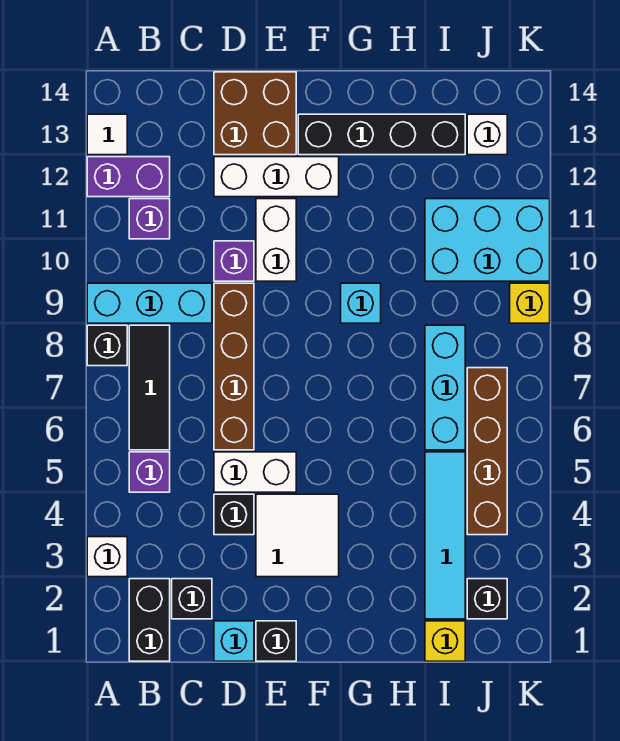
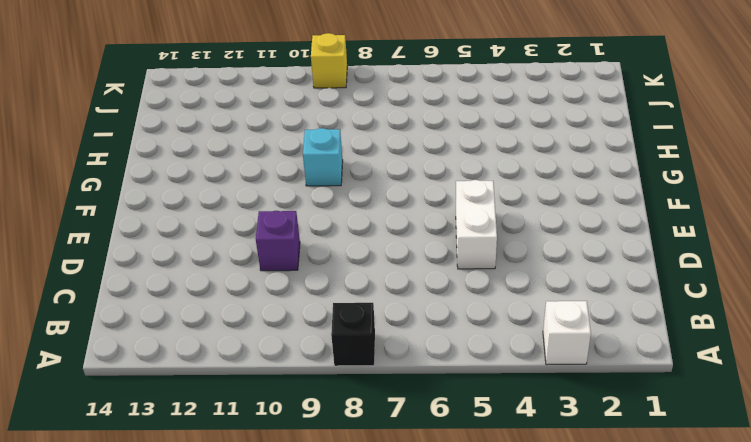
none -> cyan 1x3 brick [87,283,212,323]
none -> purple 1x2 brick [87,157,170,197]
none -> white 1x1 tile [87,114,127,155]
none -> black 1x2 brick [129,579,170,661]

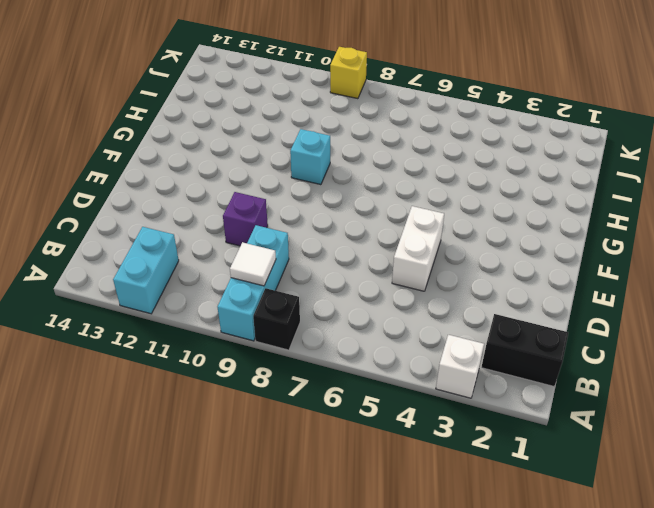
cyan 1x2 brick [113,227,179,314] -> purple 1x2 brick [87,157,170,197]
white 1x1 tile [230,242,276,286] -> white 1x1 tile moved to [87,114,127,155]
none -> purple 1x1 brick [129,452,170,492]
none -> black 1x3 tile [129,325,170,450]
none -> purple 1x1 brick [129,199,170,239]
none -> black 1x1 brick [172,579,212,619]

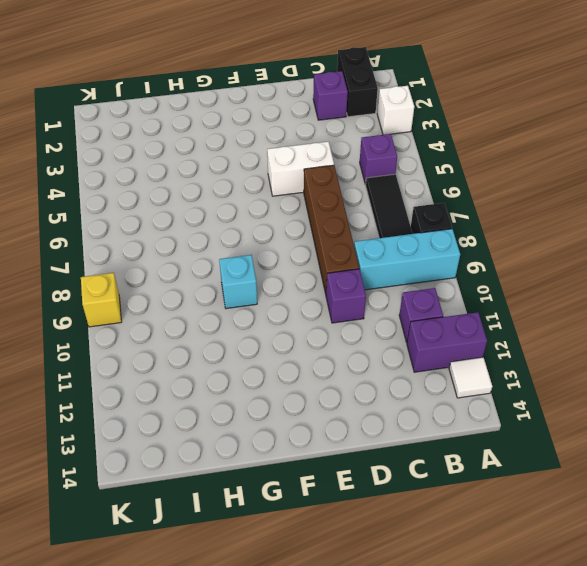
purple 1x1 brick [313,71,348,120] -> black 1x1 brick [172,579,212,619]
none -> cyan 1x1 brick [214,621,254,661]
none -> black 1x1 brick [214,494,254,535]
none -> white 1x3 brick [214,157,339,197]
none -> brown 2x2 brick [214,72,296,155]

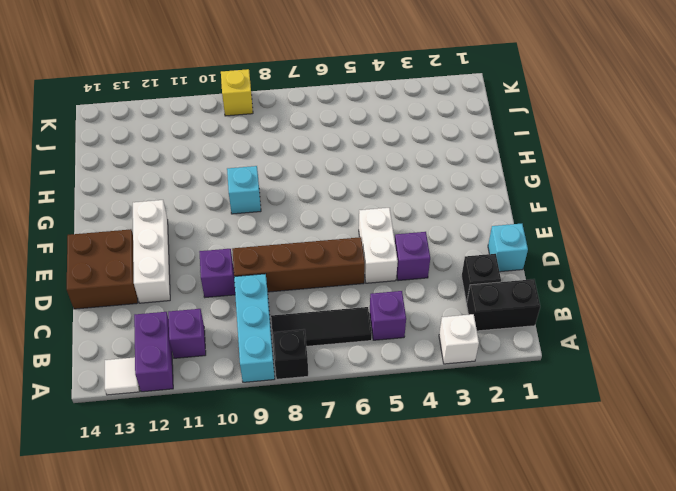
purple 1x1 brick [395,232,430,281] -> black 1x1 brick [214,494,254,535]
none -> black 1x1 brick [256,621,296,661]
none -> white 2x2 tile [256,494,339,577]
none -> white 1x2 brick [256,199,296,281]
none -> black 1x4 brick [298,114,465,155]

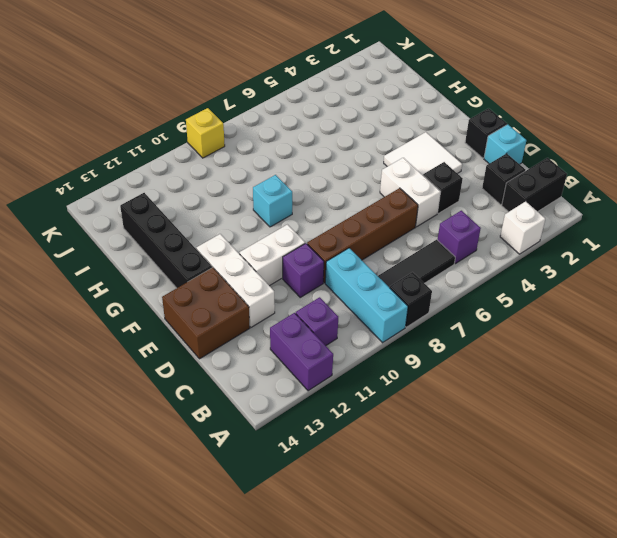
none -> white 1x1 tile [87,114,127,155]
none -> yellow 1x1 brick [425,621,465,661]
none -> cyan 1x4 tile [425,452,465,619]
none -> cyan 1x3 brick [425,325,465,450]

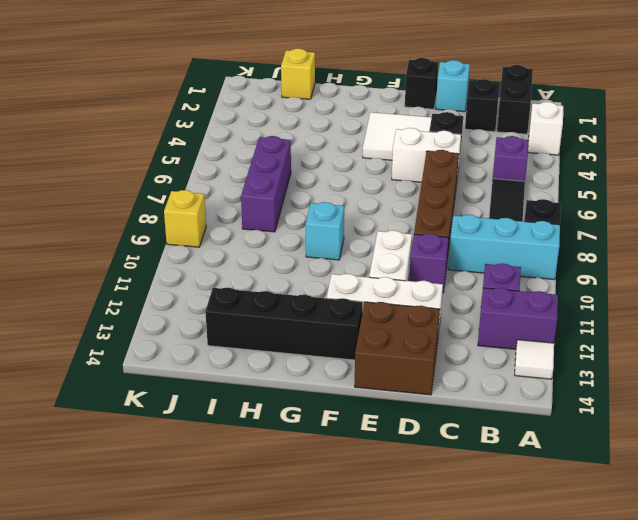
purple 1x3 brick [241,136,291,232] -> cyan 1x3 brick [425,325,465,450]
none -> cyan 1x4 tile [425,452,465,619]
none -> cyan 2x3 brick [425,199,550,281]
none -> black 1x1 brick [467,579,507,619]
none -> brown 1x4 brick [467,368,507,535]

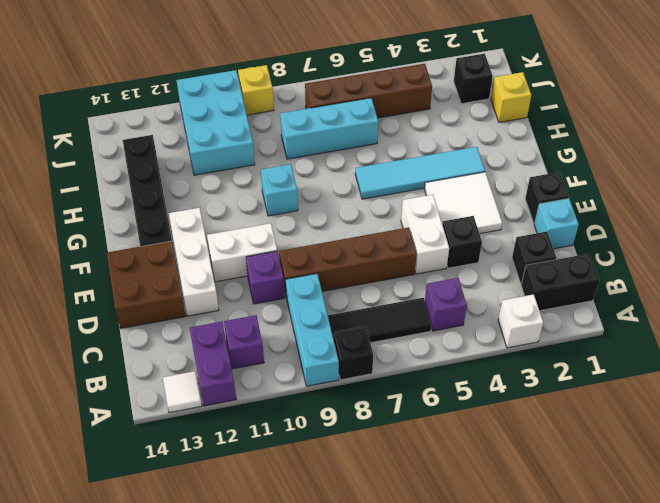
cyan 1x4 tile [355,147,485,199] -> cyan 1x4 tile moved to [425,452,465,619]
none -> white 1x1 brick [467,114,507,155]

